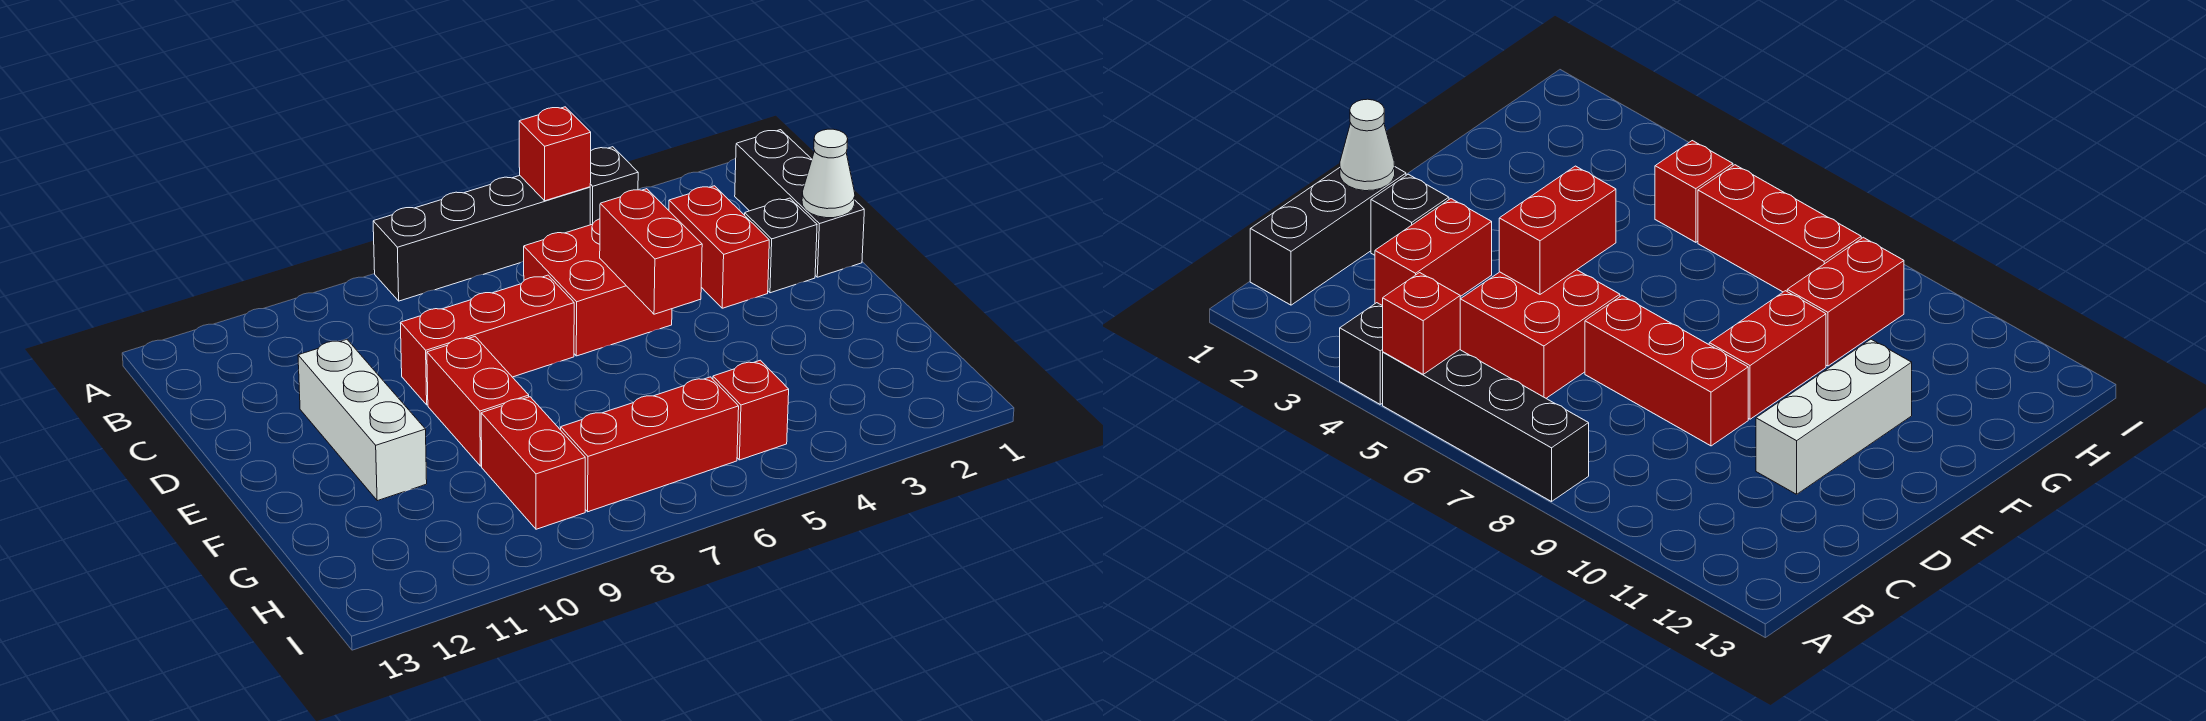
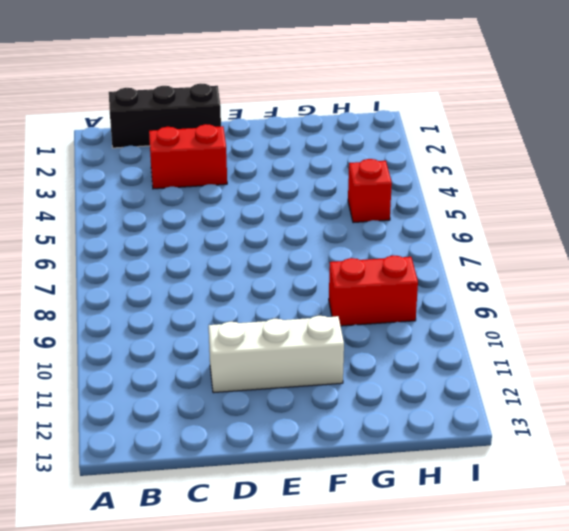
none -> black 1x1 brick [590,147,638,225]
none -> black 1x4 brick [373,176,590,301]
none -> red 2x2 brick [524,219,672,356]

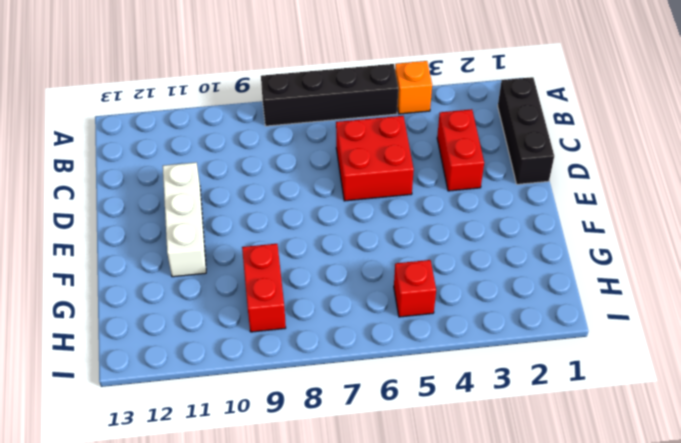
orange 1x1 brick [395,61,432,114] -> black 1x1 brick [590,147,638,225]
none -> black 1x1 brick [745,198,817,293]
none -> red 1x3 brick [400,275,574,405]
none -> red 1x2 brick [427,337,529,466]

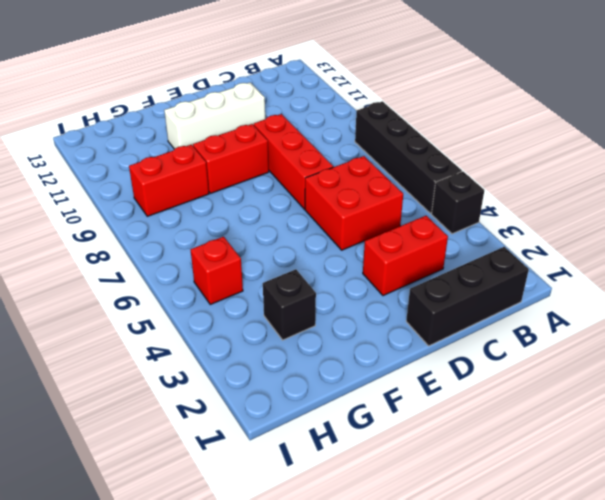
black 1x1 brick [263,269,316,340] -> black 1x1 brick moved to [745,198,817,293]
none -> red 1x3 brick [561,377,739,512]
none -> red 1x1 brick [519,107,591,201]
none -> white 1x1 cone [802,129,855,218]

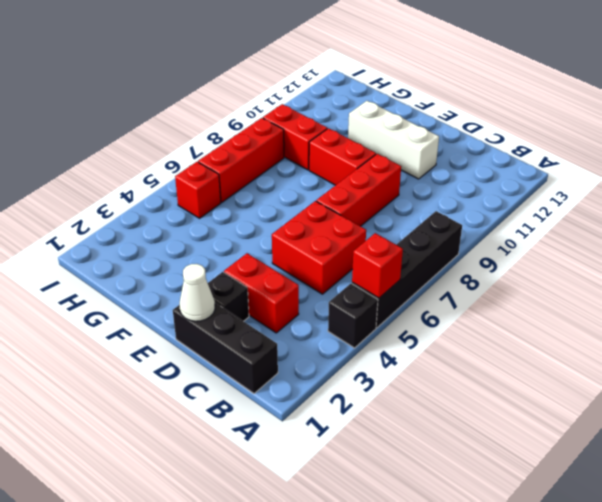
none -> red 1x2 brick [600,189,702,314]

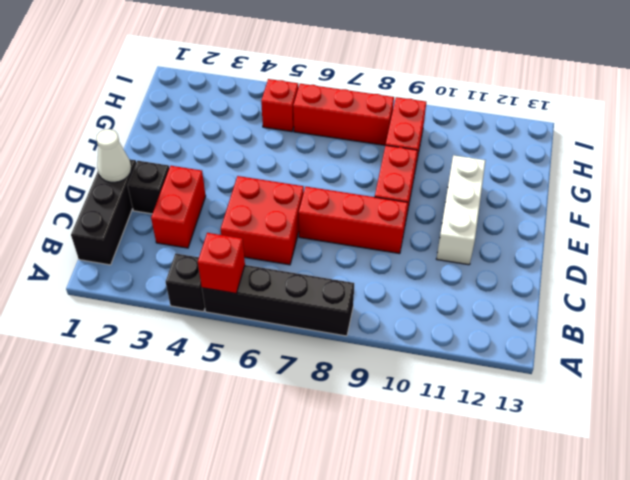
none -> red 1x2 brick [600,189,702,314]

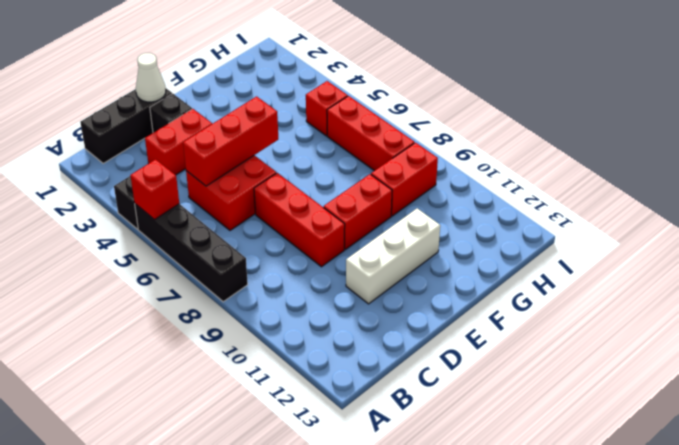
red 1x3 brick [183,97,278,186] -> red 1x2 brick [600,189,702,314]

